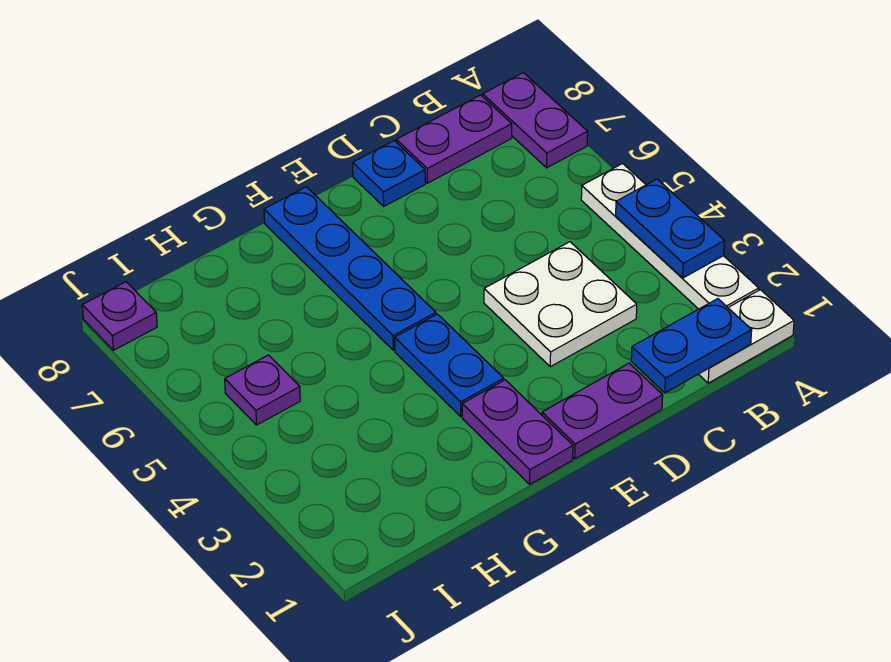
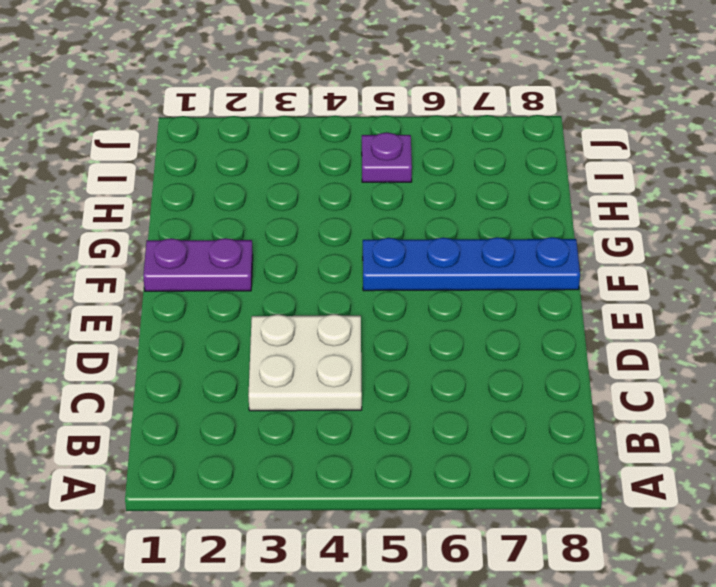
none -> white 1x2 plate [699,290,794,383]
none -> white 1x4 plate [581,164,759,309]
none -> purple 1x2 plate [483,73,588,168]

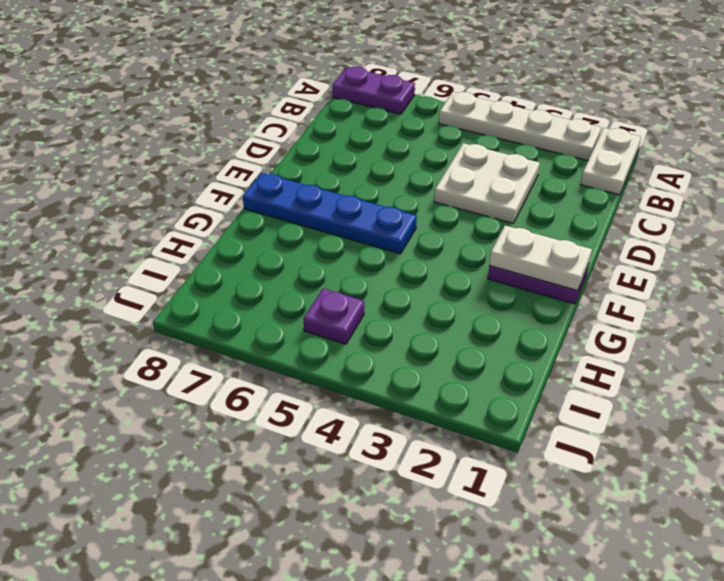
white 1x2 plate [489,226,592,291] -> none
none -> purple 1x2 plate [396,95,512,183]
none -> purple 1x2 plate [542,363,663,459]
none -> blue 1x1 plate [353,141,425,206]

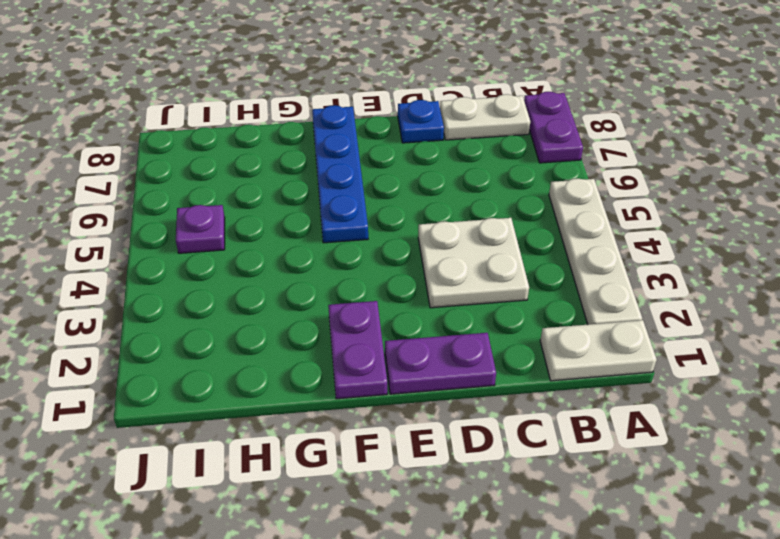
white 1x2 plate [440,94,530,140] -> purple 1x2 plate [396,95,512,183]
none -> blue 1x2 plate [395,314,504,416]
none -> purple 1x1 plate [82,282,157,350]
none -> blue 1x2 plate [616,179,725,278]

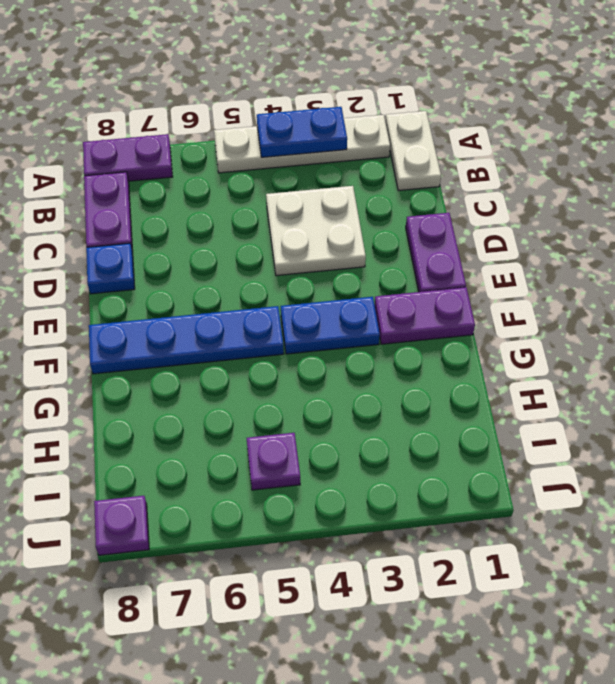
none -> blue 1x2 plate [631,299,752,393]

